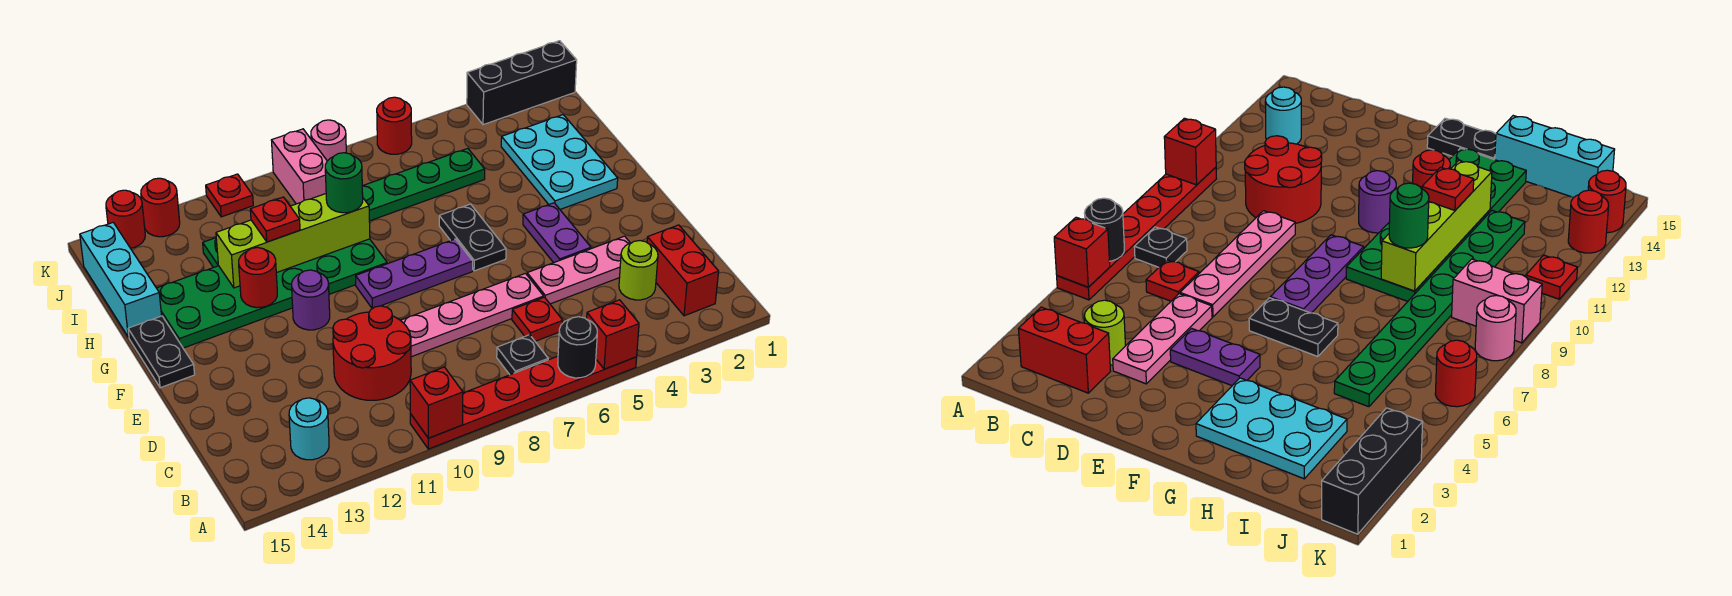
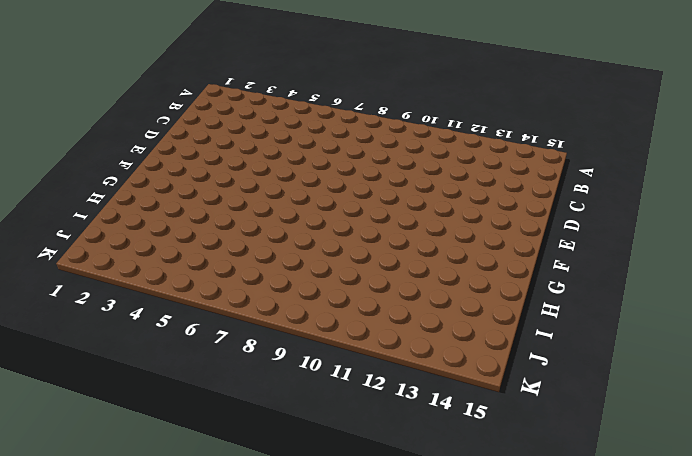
none -> red 1x6 plate [410,356,637,449]
none -> red 1x2 brick [647,225,719,316]
none -> black 1x1 plate [497,335,548,375]
none -> cyan 1x1 round brick [289,398,329,460]

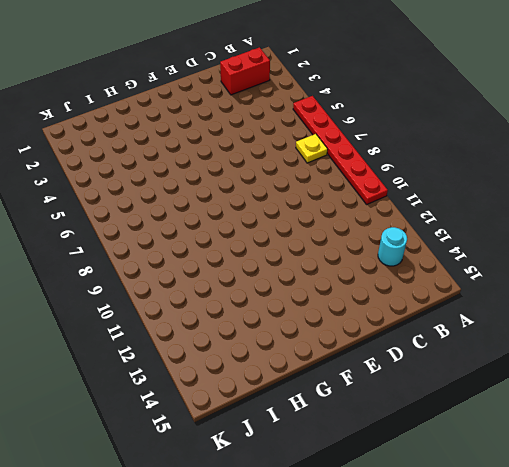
yellow 1x1 plate [296,134,328,163] -> black 1x1 plate [497,335,548,375]
none -> lime 1x1 round brick [619,241,658,300]
none -> red 1x1 plate [512,297,563,341]
none -> red 2x2 round brick [333,306,411,400]
none -> pink 1x3 plate [527,236,630,304]

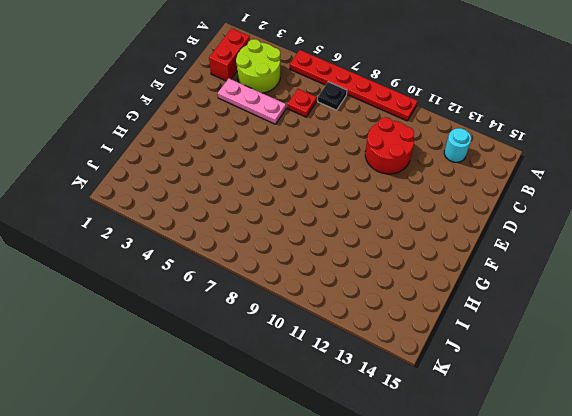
lime 2x2 round brick [236,39,280,93] -> lime 1x1 round brick [619,241,658,300]
none -> pink 1x4 plate [400,273,544,357]
none -> purple 1x2 plate [523,203,591,263]
none -> black 1x2 plate [439,204,506,271]
none -> purple 1x3 plate [356,239,473,308]

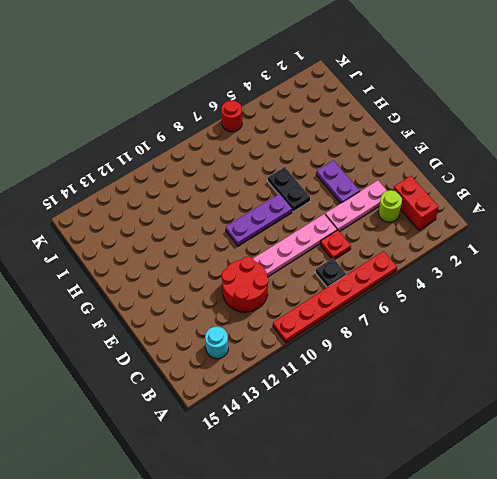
none -> purple 1x1 round brick [292,270,330,330]
none -> black 1x2 plate [128,316,195,388]
none -> cyan 2x3 plate [501,115,618,209]
none -> green 2x6 plate [157,239,387,348]

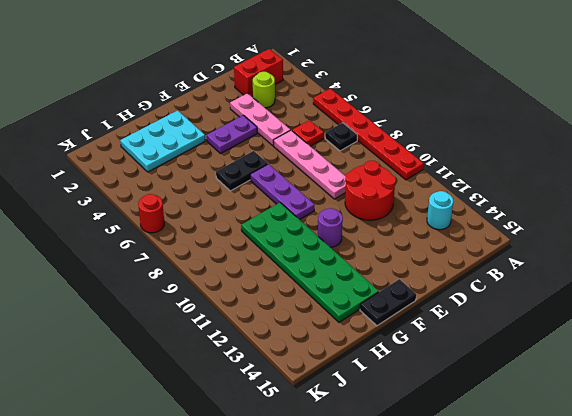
none -> cyan 1x3 brick [80,223,162,337]
none -> green 1x8 plate [203,148,485,268]
none -> pink 1x2 brick [271,129,327,204]
none -> black 1x3 brick [467,41,577,125]

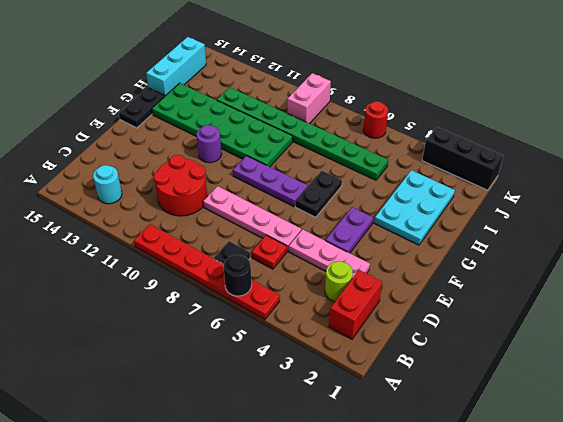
none -> pink 1x1 round brick [311,120,346,161]
none -> red 1x1 plate [206,174,253,217]
none -> red 1x1 round brick [141,178,180,237]
none -> red 1x1 round brick [106,190,145,248]

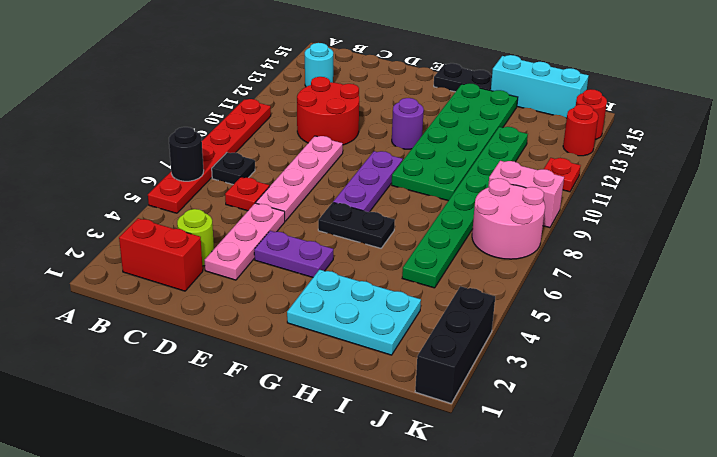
pink 2x2 round brick [472,178,545,259] -> pink 1x1 round brick [311,120,346,161]
none -> red 1x1 round brick [377,97,412,154]
none -> red 1x1 brick [587,300,639,369]
none -> red 1x1 brick [410,367,463,438]
none -> red 1x1 round brick [239,247,277,308]

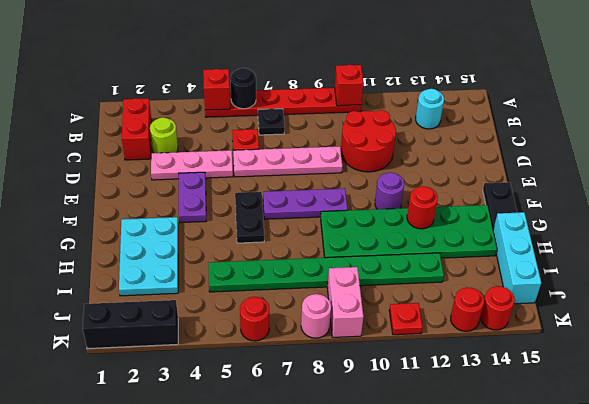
none -> lime 1x4 brick [216,194,370,288]
none -> green 1x1 round brick [325,153,363,213]
none -> red 1x1 plate [250,197,300,242]

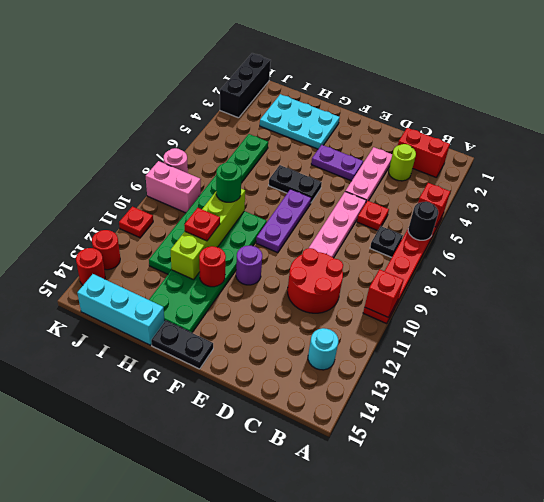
none -> red 1x1 round brick [377,97,412,154]

